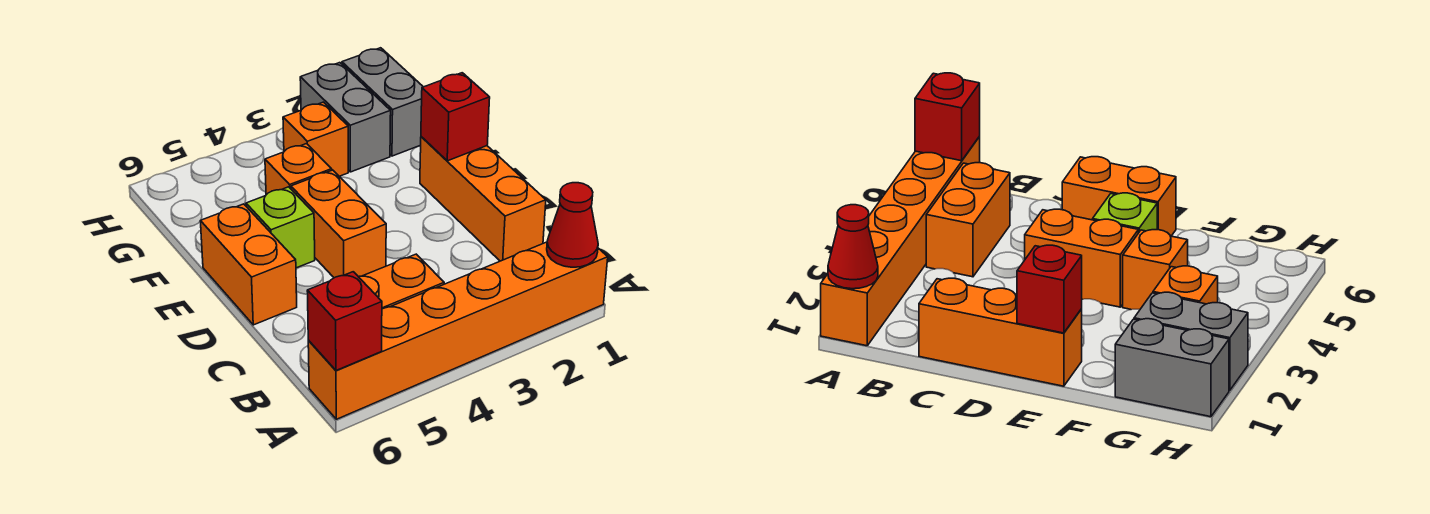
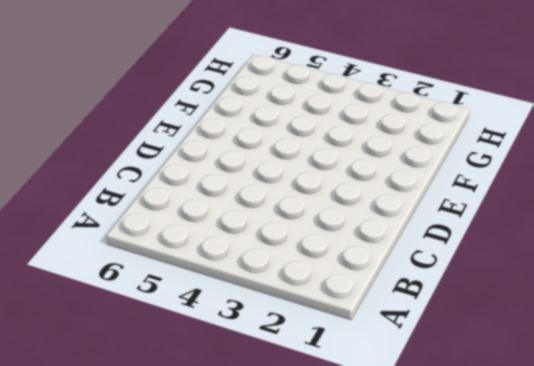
none -> orange 1x6 brick [308,242,608,419]
none -> orange 1x2 brick [359,254,444,309]
none -> orange 1x3 brick [420,137,546,261]

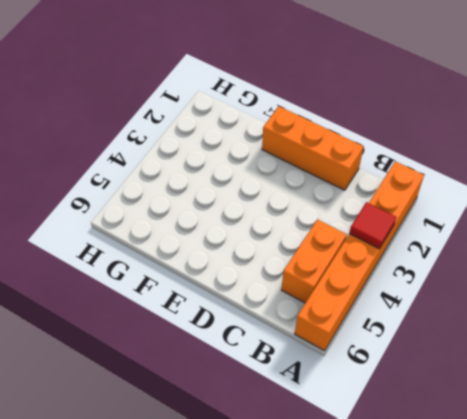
red 1x1 tile [349,202,396,249] -> none
none -> orange 1x2 brick [291,170,386,278]
none -> orange 1x2 brick [201,204,297,325]
none -> lime 1x1 brick [246,187,315,268]

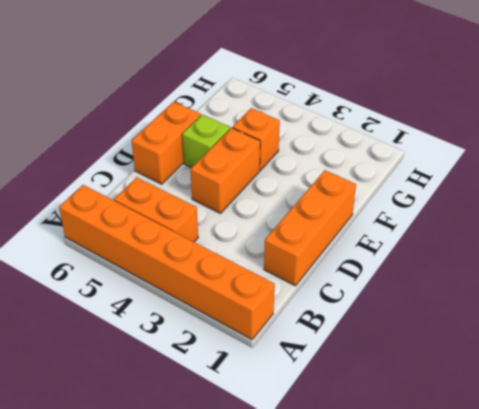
none -> grey 1x2 brick [342,48,423,156]
none -> grey 1x2 brick [300,63,391,172]
none -> orange 1x1 brick [283,102,348,176]

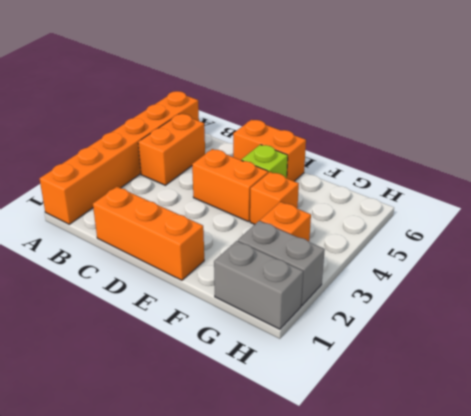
none -> red 1x1 cone [547,183,598,267]
none -> red 1x1 brick [307,272,382,370]
none -> red 1x1 brick [421,73,490,161]

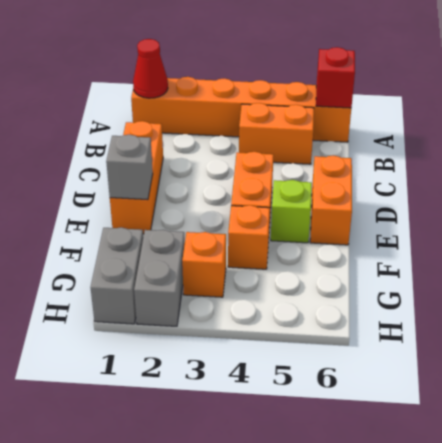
grey 1x1 brick [106,135,153,200] -> red 1x1 brick [421,73,490,161]

